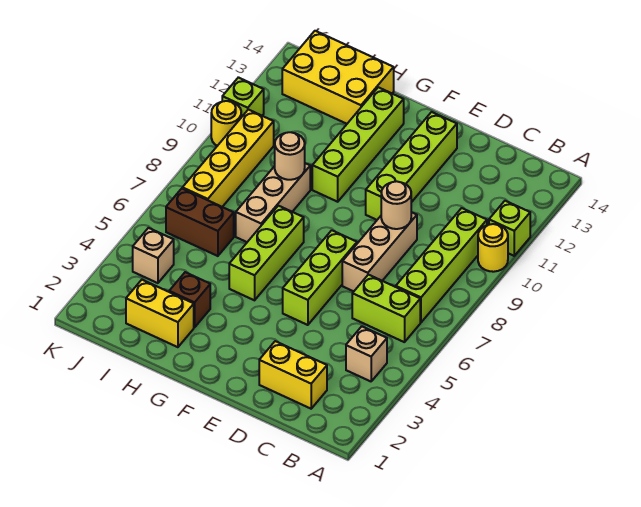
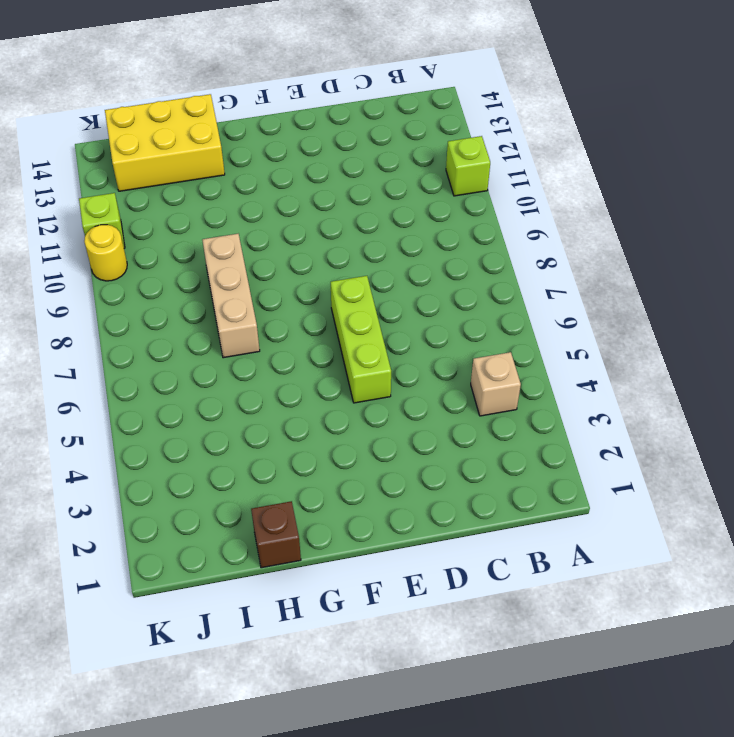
brown 1x1 brick [251,501,301,568] -> brown 1x1 brick moved to [169,272,210,327]
none -> yellow 1x1 round brick [478,224,508,272]
none -> lime 1x2 brick [352,275,420,342]
none -> lime 1x4 brick [396,208,487,322]

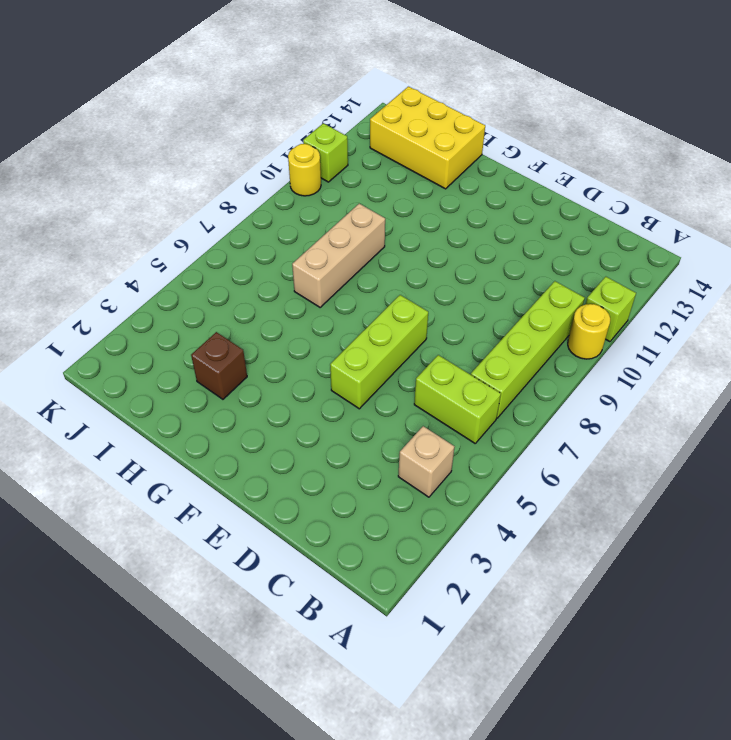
none -> yellow 1x2 brick [259,341,327,409]
none -> tan 1x3 brick [342,212,417,291]
none -> lime 1x4 brick [366,112,457,220]

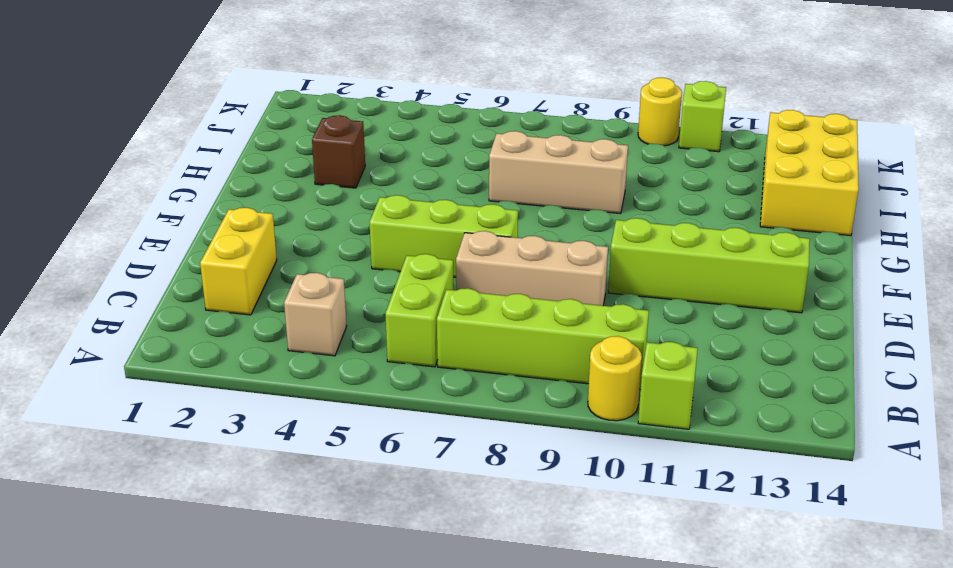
none -> lime 1x3 brick [229,206,304,300]
none -> lime 1x4 brick [312,87,404,202]
none -> yellow 1x2 brick [126,280,194,347]

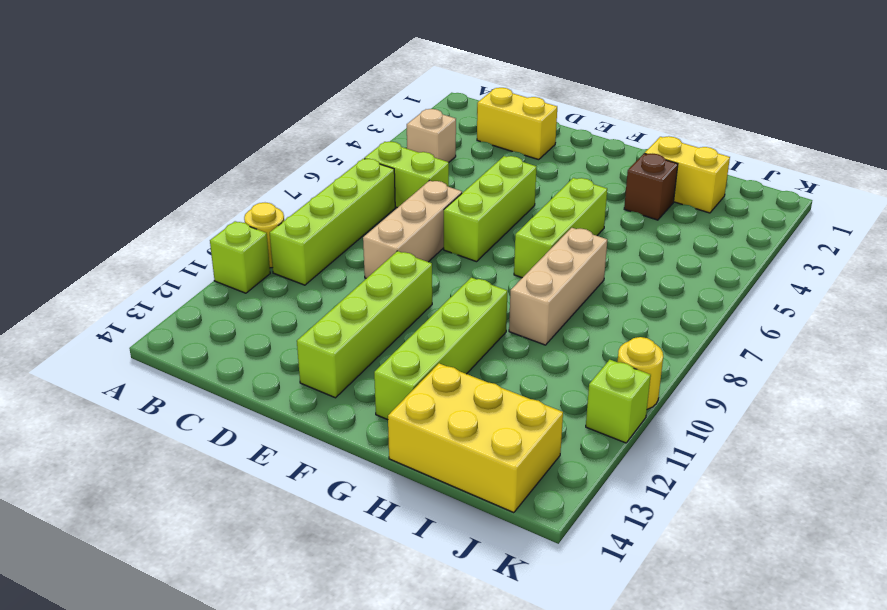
none -> brown 1x2 brick [166,189,234,256]
none -> tan 1x1 brick [133,228,174,283]
none -> yellow 1x4 brick [182,110,274,207]

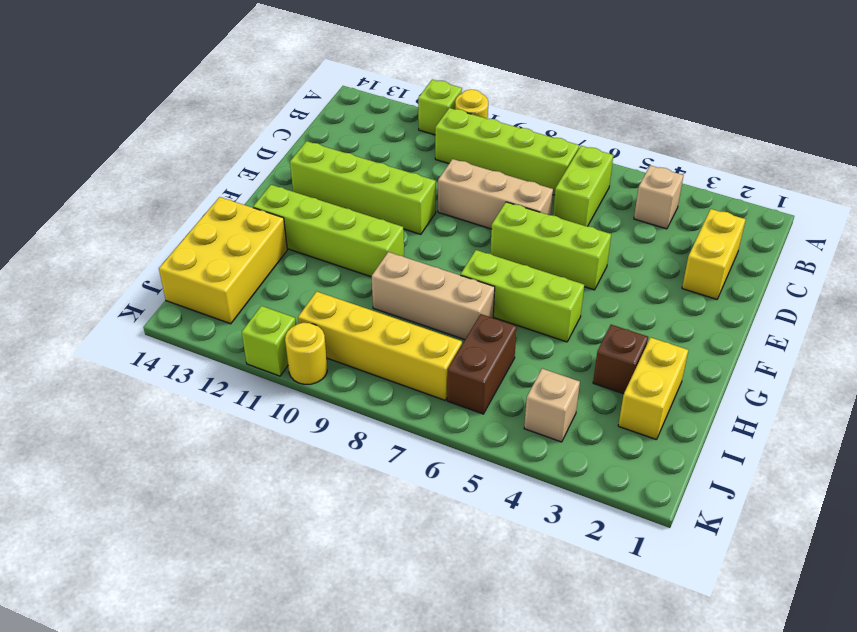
none -> tan 1x1 round brick [381,181,411,229]
none -> tan 1x1 round brick [275,132,305,180]

